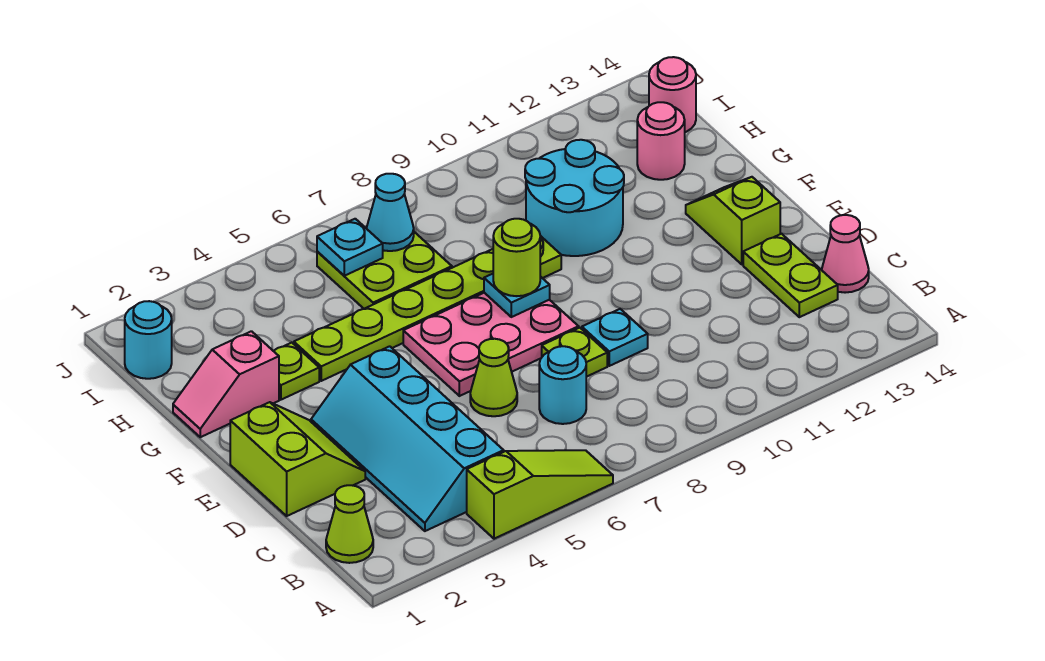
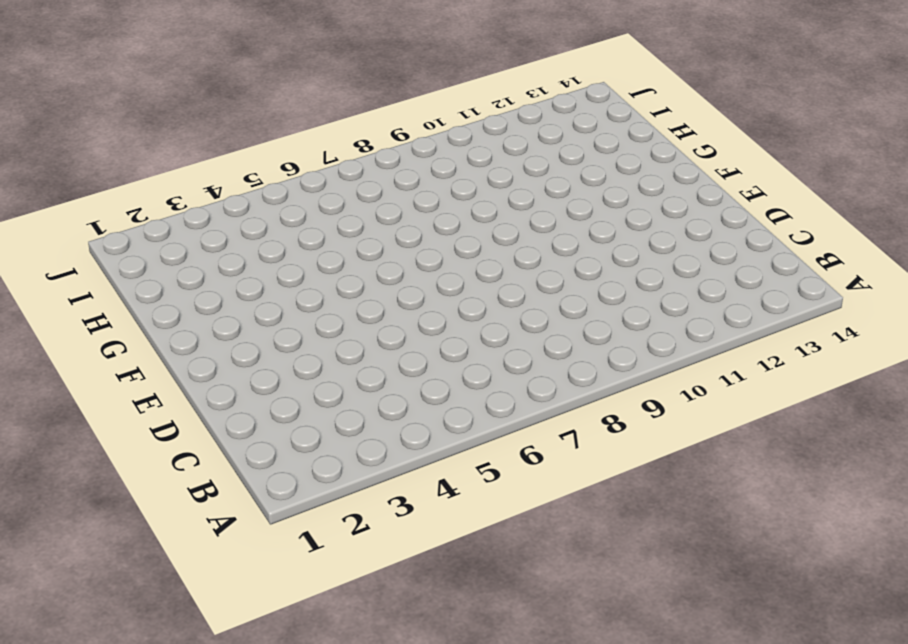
none -> lime 1x3 slope [467,450,613,539]
none -> lime 1x1 cone [326,485,373,563]
none -> cyan 2x4 slope [311,346,504,531]

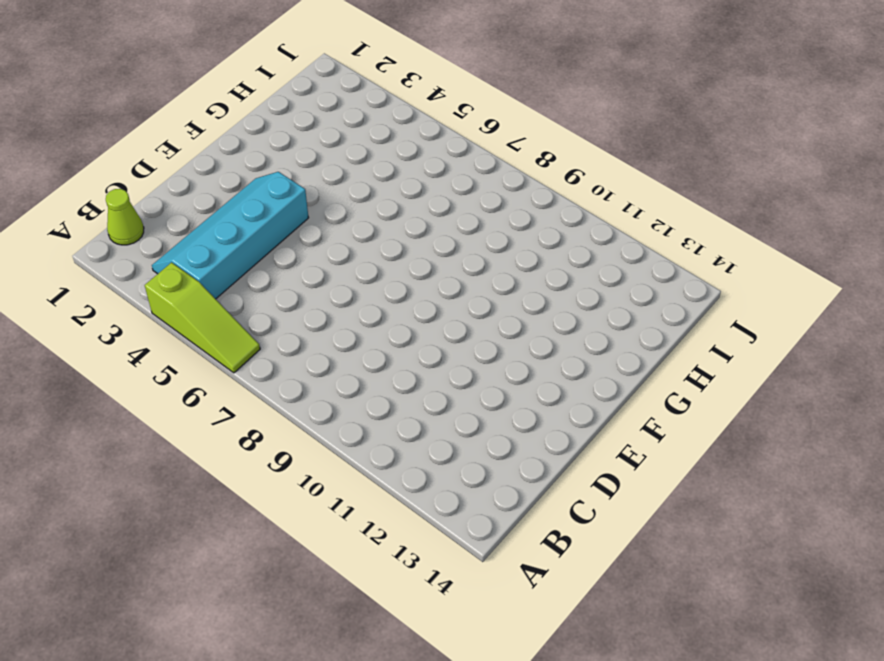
none -> cyan 1x1 round brick [539,346,586,424]
none -> lime 1x2 plate [743,234,838,317]
none -> pink 1x1 cone [822,215,869,293]

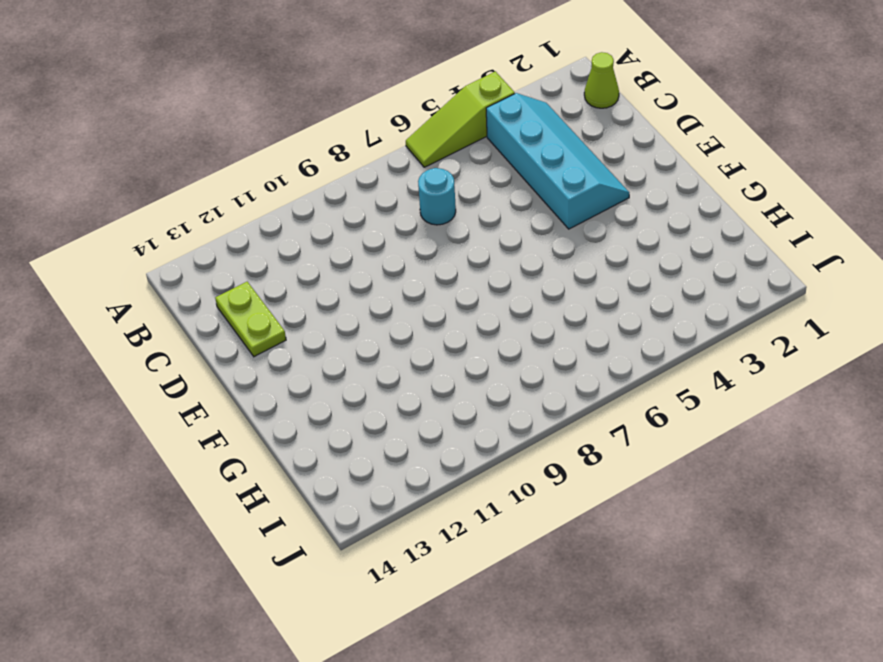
none -> pink 1x1 cone [822,215,869,293]
none -> lime 2x2 slope [230,402,365,516]
none -> lime 1x1 cone [470,339,517,416]

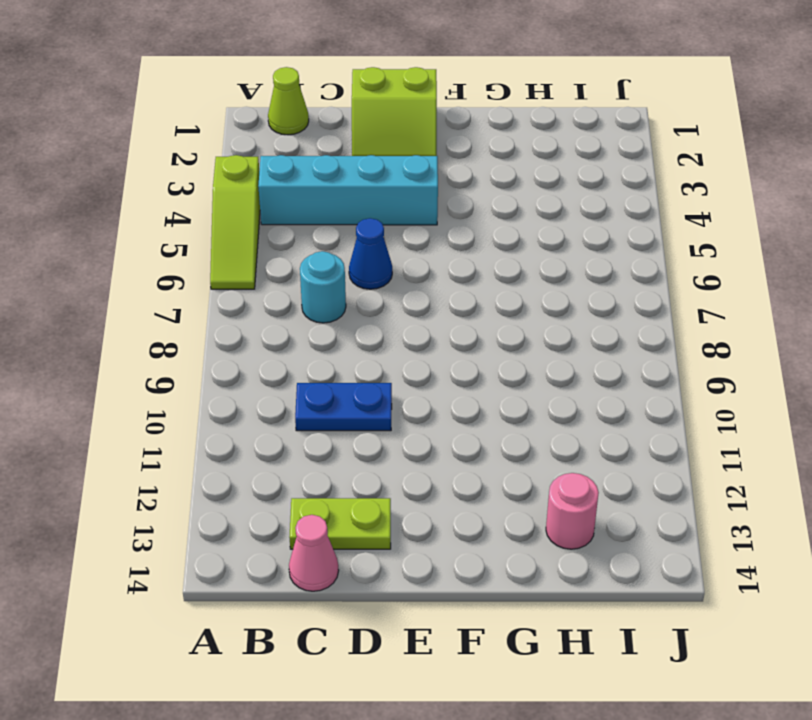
blue 1x2 plate [295,383,392,431] -> none
blue 1x1 cone [349,218,392,289] -> lime 1x1 cone [470,339,517,416]
none -> lime 1x1 plate [542,328,607,377]
none -> cyan 1x1 plate [582,309,648,366]
none -> pink 2x3 plate [403,293,579,396]

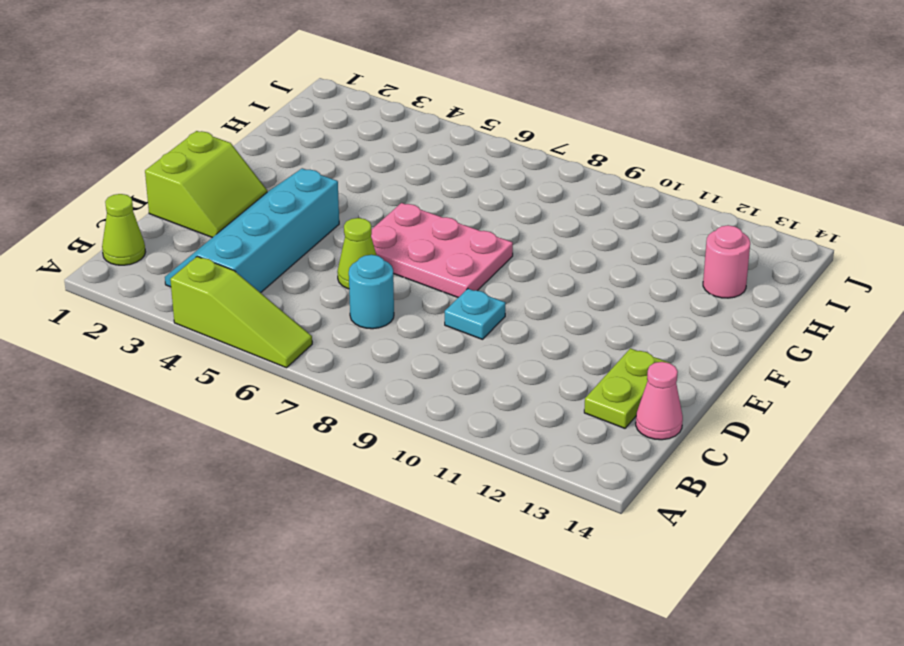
none -> lime 1x1 plate [542,328,607,377]
none -> lime 1x2 slope [686,177,780,264]
none -> pink 1x2 slope [173,331,279,437]

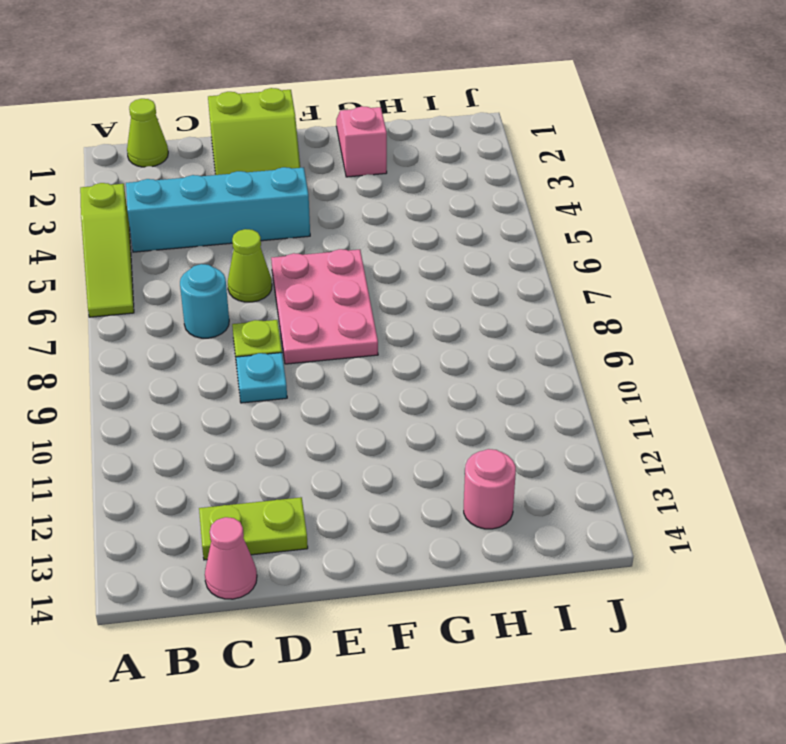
none -> lime 1x2 slope [686,177,780,264]
none -> lime 1x1 plate [274,343,319,400]
none -> lime 1x6 plate [294,236,561,381]

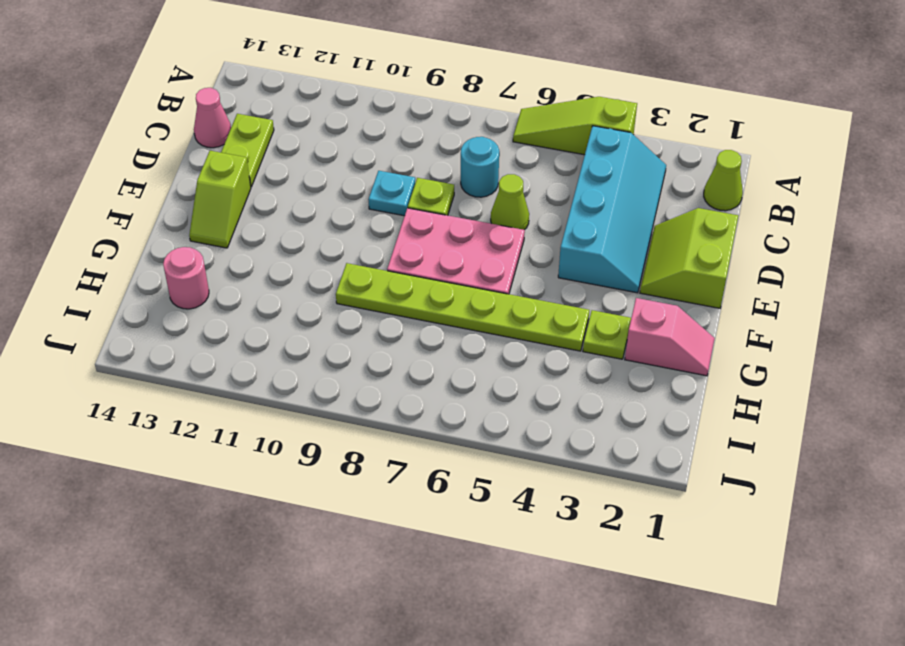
none -> cyan 2x2 round brick [525,140,624,256]
none -> lime 2x2 plate [317,232,452,309]
none -> cyan 1x1 round brick [125,301,172,379]

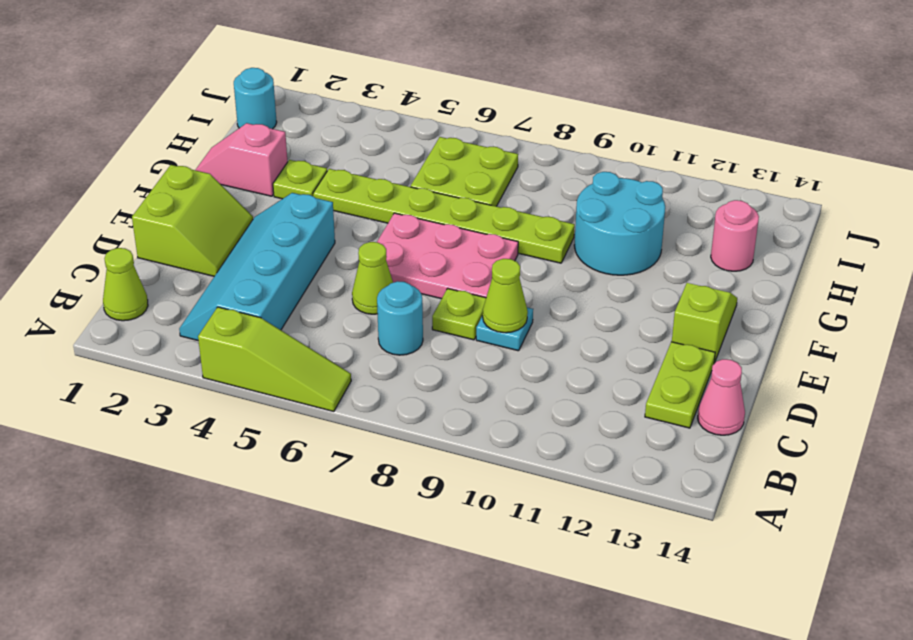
lime 1x1 cone [483,259,528,333] -> none
none -> pink 1x1 round brick [649,57,696,132]
none -> cyan 1x1 plate [484,274,550,317]
none -> cyan 1x1 plate [317,219,383,276]

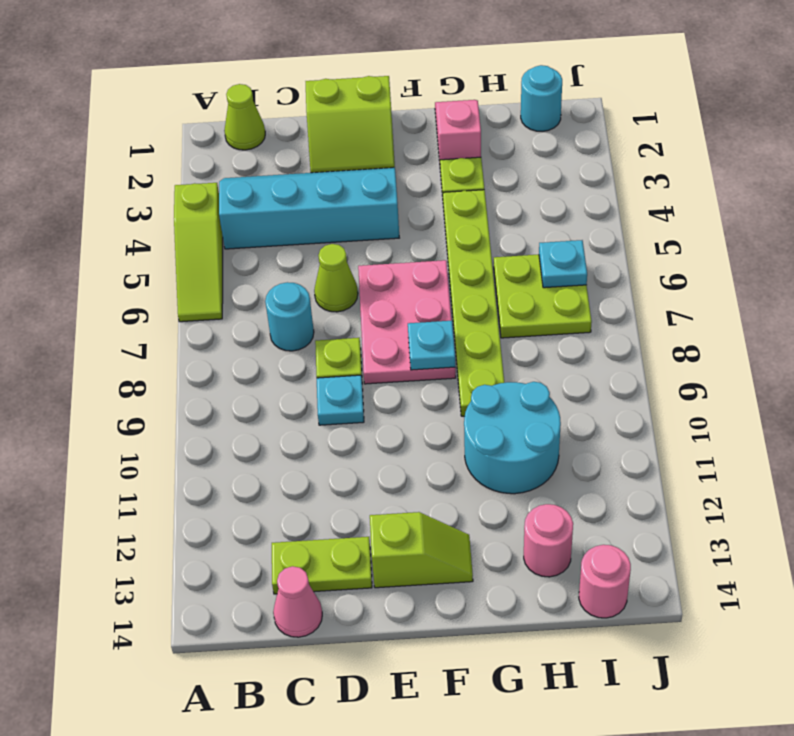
none -> cyan 1x1 cone [366,174,414,251]
none -> lime 1x1 round brick [493,219,540,296]

